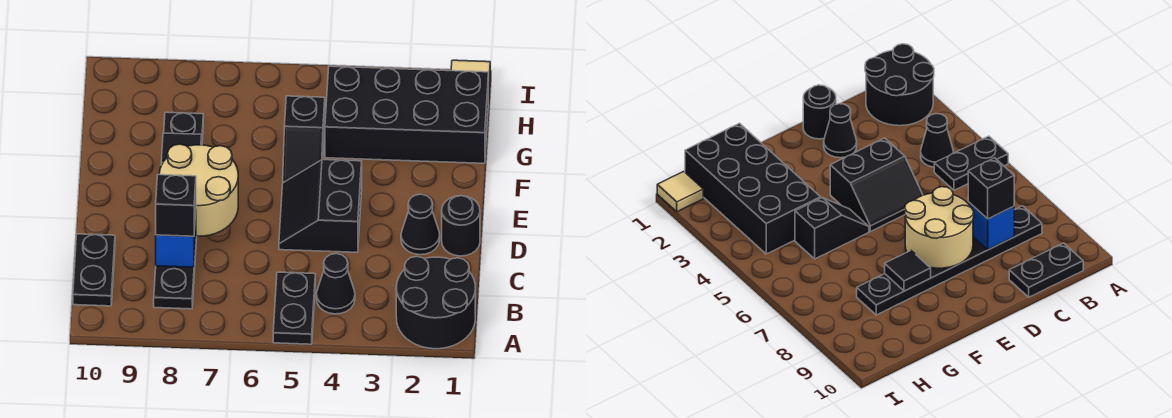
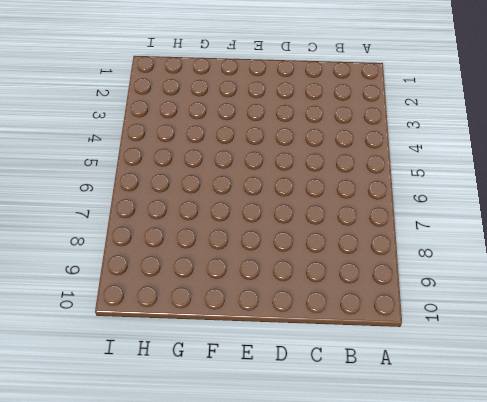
none -> black 2x2 round brick [396,257,475,349]
none -> black 1x2 plate [273,272,315,344]
none -> black 1x1 cone [317,254,355,314]

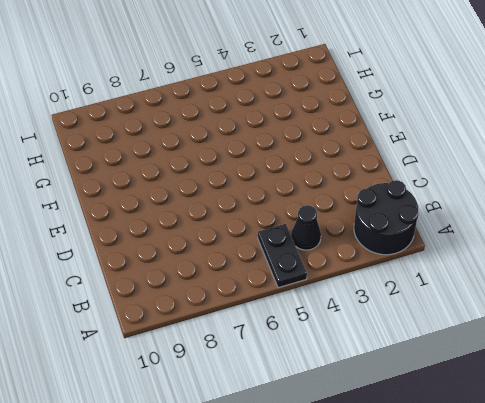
none -> black 1x6 plate [154,112,203,309]
none -> black 1x2 plate [73,234,115,306]
none -> black 1x1 round brick [442,196,480,256]

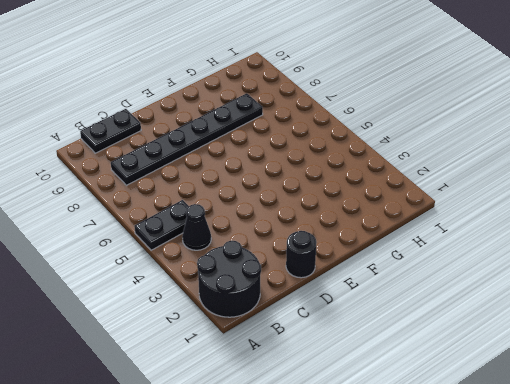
none -> black 1x1 cone [401,194,440,255]
none -> black 2x2 slope [279,160,362,252]
none -> black 1x2 slope [283,96,325,183]

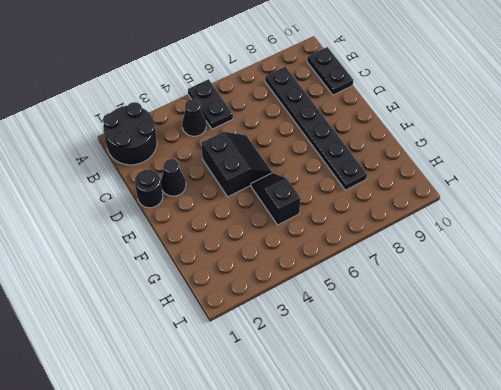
none -> black 2x4 brick [325,66,488,163]
none -> tan 1x1 tile [451,60,490,101]
none -> blue 1x1 brick [156,214,196,267]

